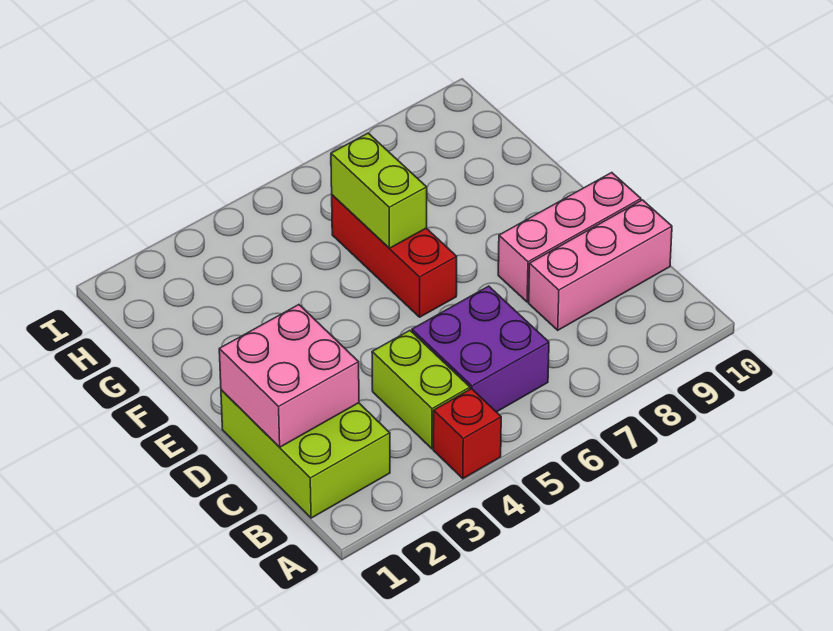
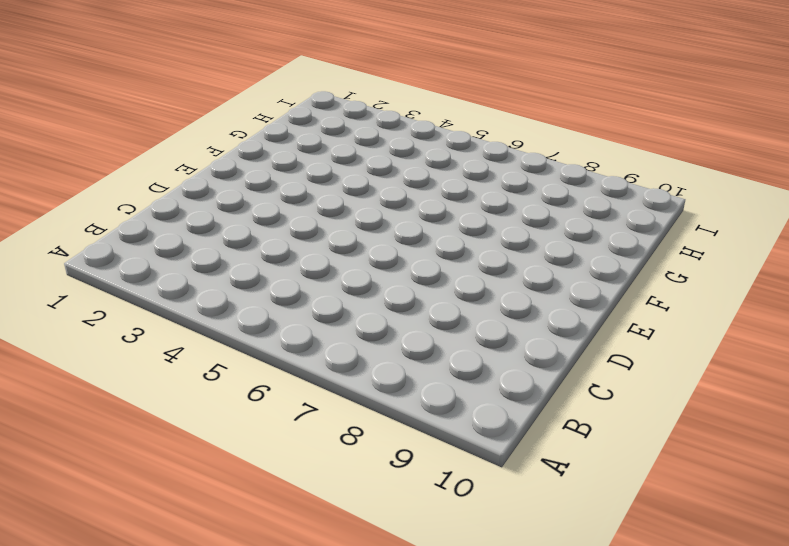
none -> red 1x1 brick [433,389,501,479]
none -> lime 2x3 brick [221,390,390,518]

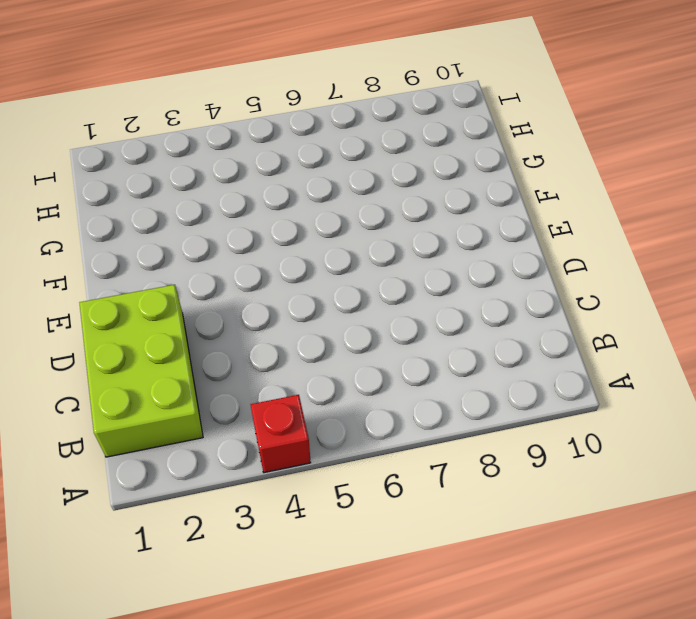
none -> lime 1x2 brick [372,330,470,449]
none -> purple 2x2 brick [412,286,549,412]

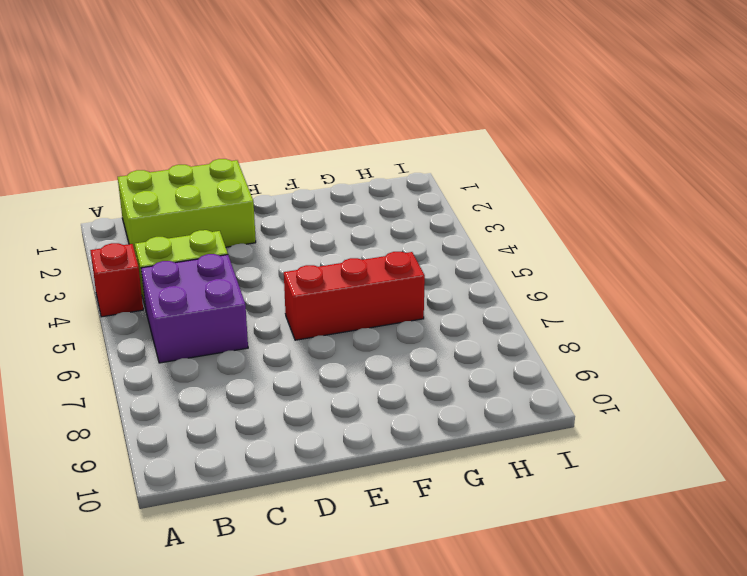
none -> pink 1x3 brick [529,200,672,330]
none -> pink 1x3 brick [498,173,641,302]

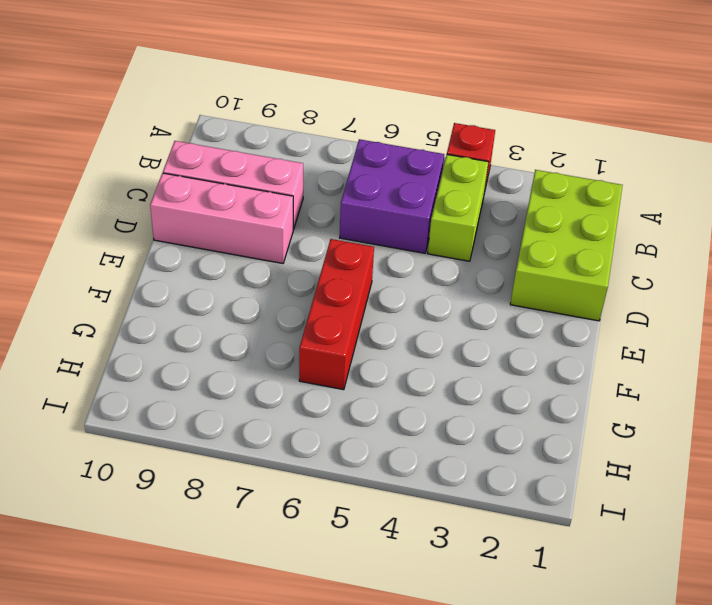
none -> pink 2x2 brick [219,305,359,447]
none -> lime 1x2 brick [331,133,427,248]

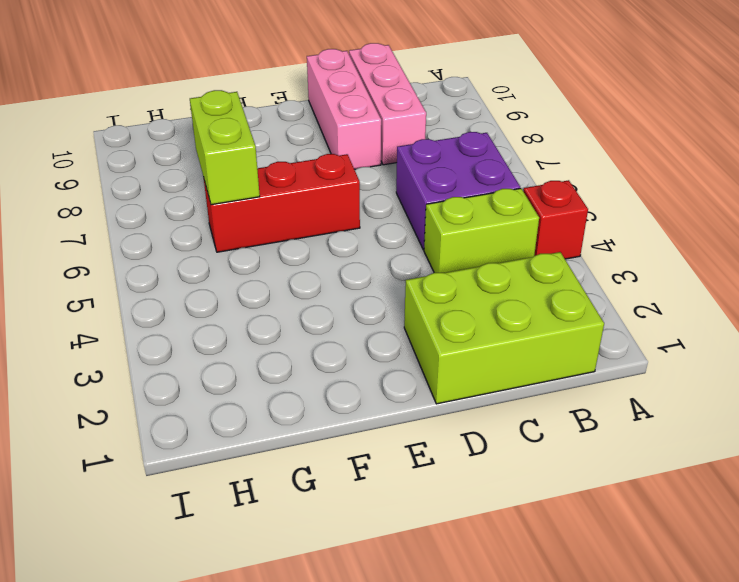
lime 1x2 brick [190,90,260,205] -> lime 1x2 brick turned to [331,133,427,248]
none -> pink 2x2 brick [219,305,359,447]

